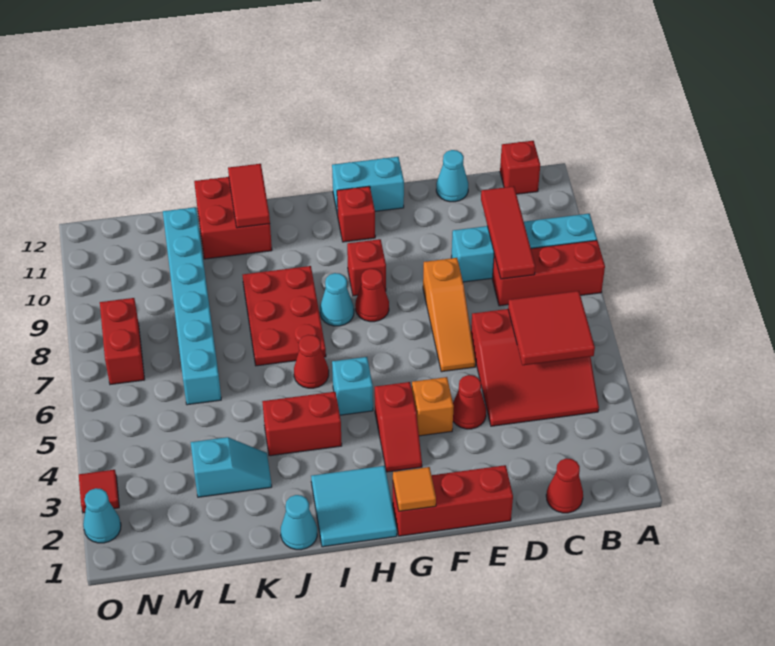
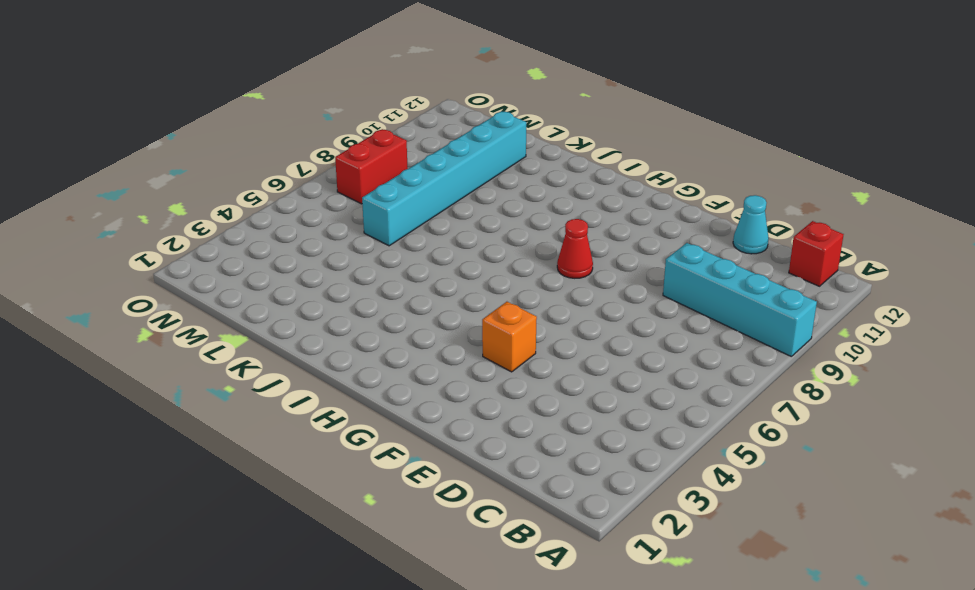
none -> red 1x3 brick [492,240,605,306]
none -> red 3x3 slope [471,309,599,426]
none -> red 1x1 cone [546,458,583,513]
none -> red 1x3 brick [393,465,513,536]

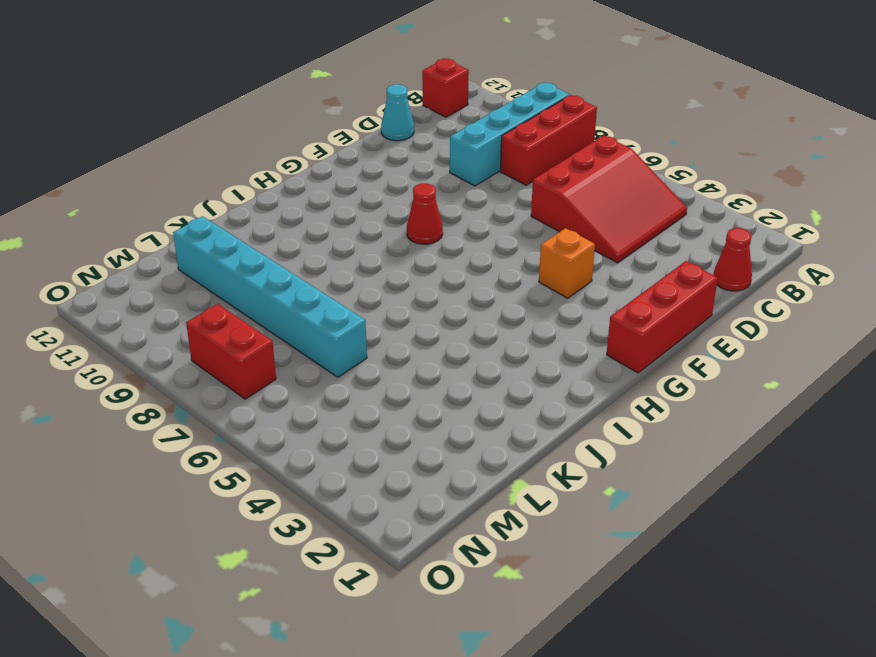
none -> red 1x1 cone [453,375,486,429]
none -> orange 1x3 slope [423,258,476,372]
none -> cyan 1x2 brick [332,157,404,215]
none -> red 1x2 slope [375,382,422,472]

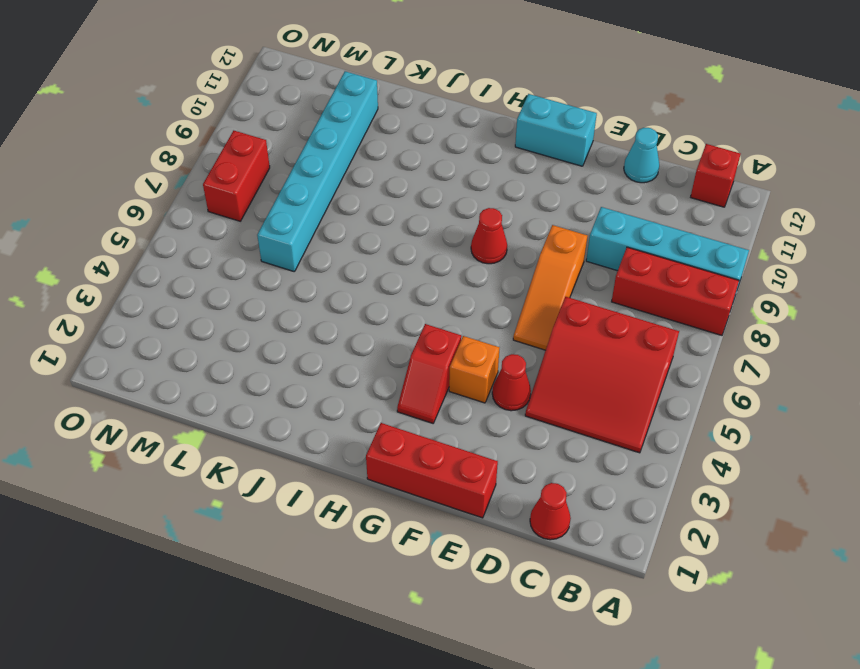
none -> red 1x1 brick [347,239,386,296]
none -> red 1x1 brick [337,186,375,242]
none -> cyan 2x2 tile [311,466,397,547]
none -> cyan 1x1 brick [332,357,373,415]

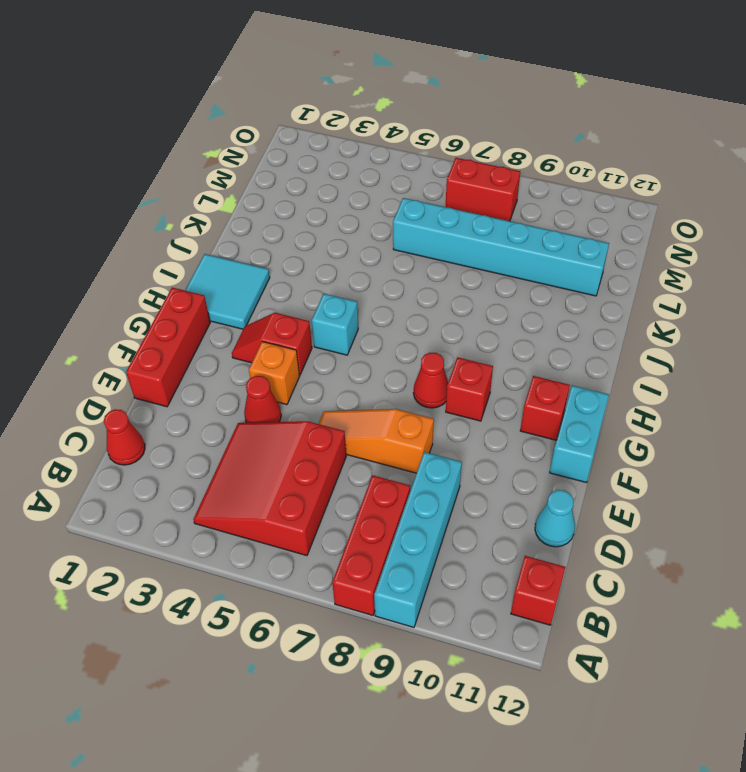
none -> cyan 1x1 cone [320,273,354,326]
none -> red 1x2 brick [262,392,342,456]
none -> red 1x1 cone [294,335,329,388]
none -> red 2x3 plate [243,266,326,366]

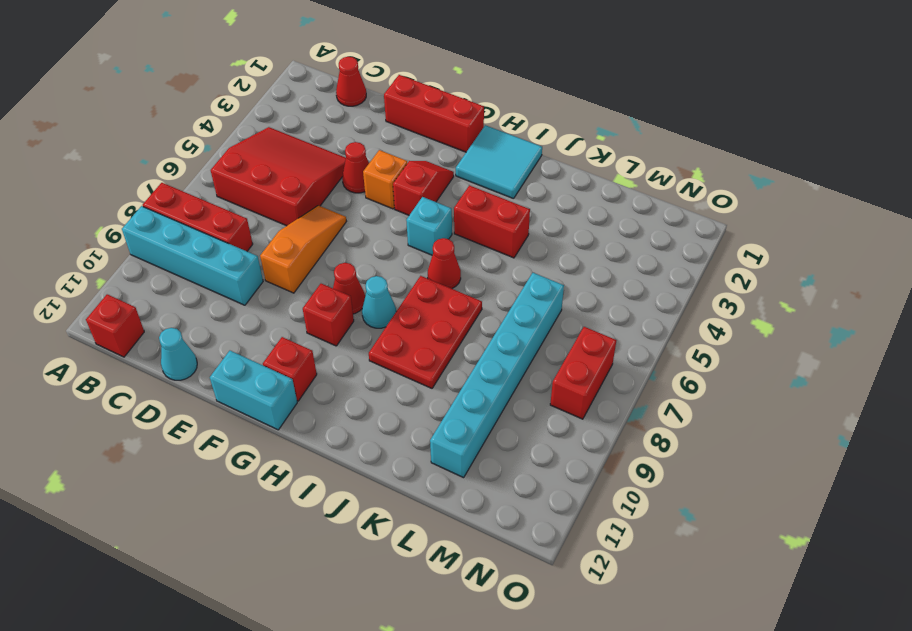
none -> cyan 1x1 cone [281,495,317,550]
none -> red 2x2 brick [194,177,272,259]
none -> cyan 1x2 slope [191,437,272,497]
none -> cyan 1x1 cone [83,488,121,543]

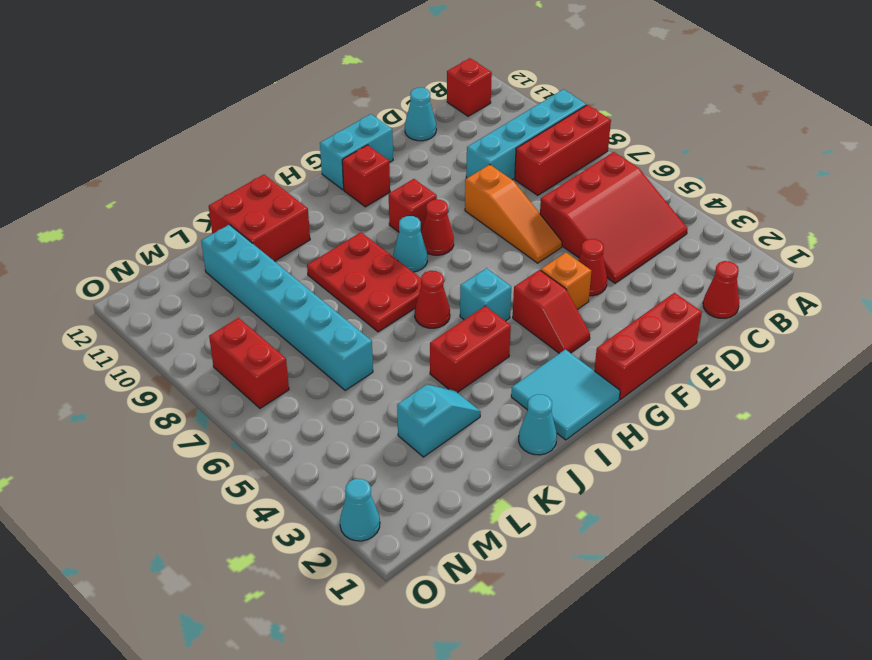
none -> red 1x1 tile [79,470,119,513]
none -> red 2x2 tile [508,291,595,365]
none -> red 1x3 tile [481,186,535,279]
none -> orange 1x1 tile [393,467,436,511]

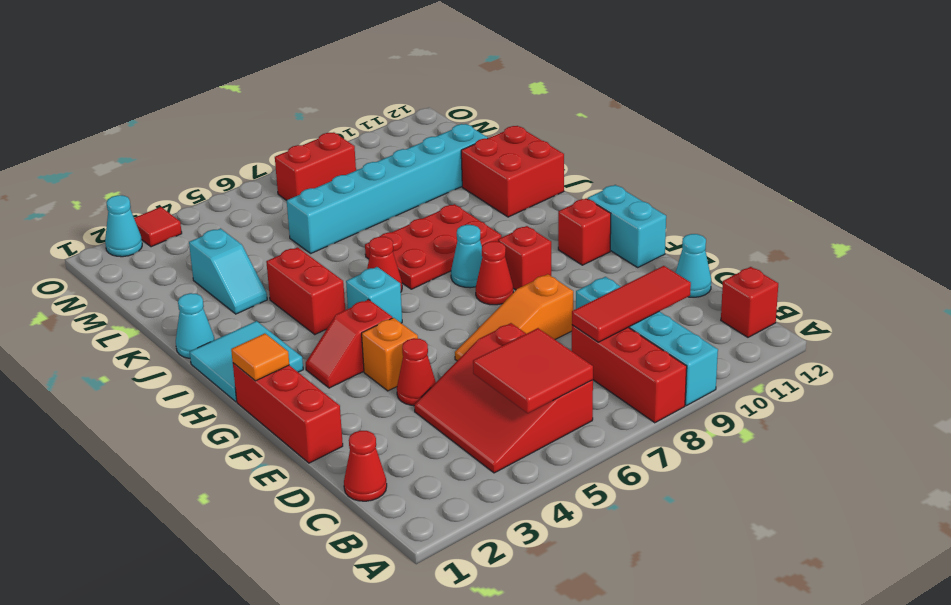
none -> red 1x2 tile [228,164,270,228]

